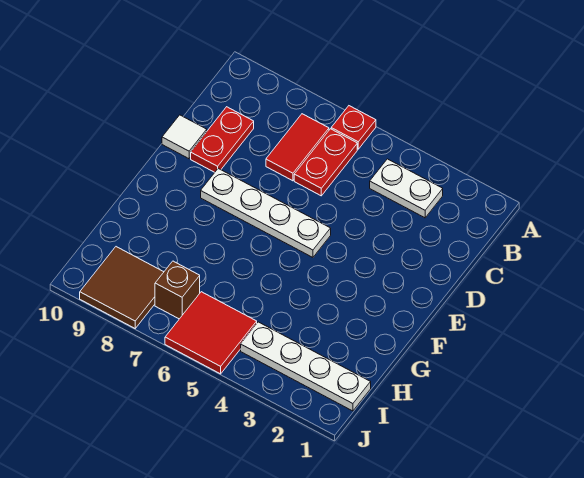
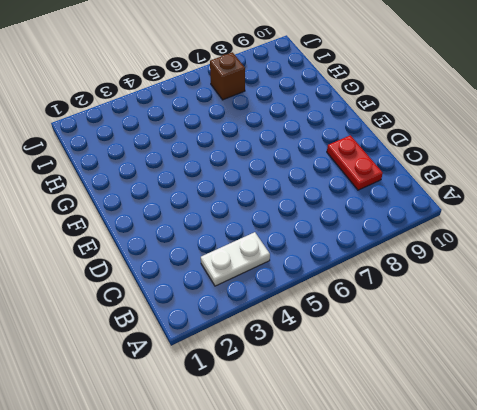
none -> red 1x1 plate [331,106,376,149]
none -> red 1x2 plate [294,129,357,196]

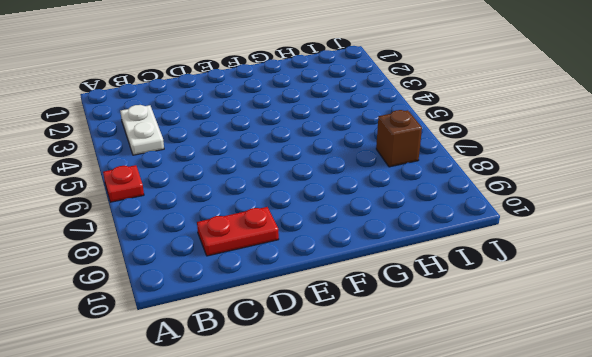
none -> red 1x2 plate [294,129,357,196]
none -> red 1x2 tile [266,114,329,181]

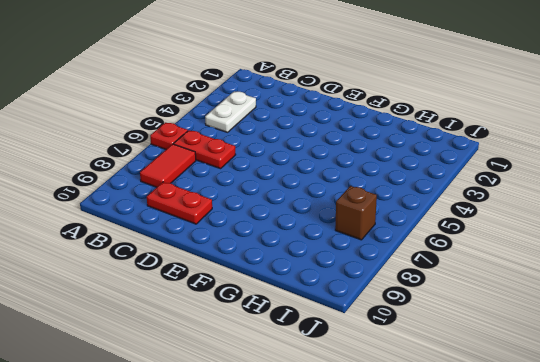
red 1x2 tile [140,144,196,187] -> red 1x2 tile turned to [266,114,329,181]
none -> white 1x1 tile [162,115,207,159]
none -> white 1x4 plate [201,169,331,257]

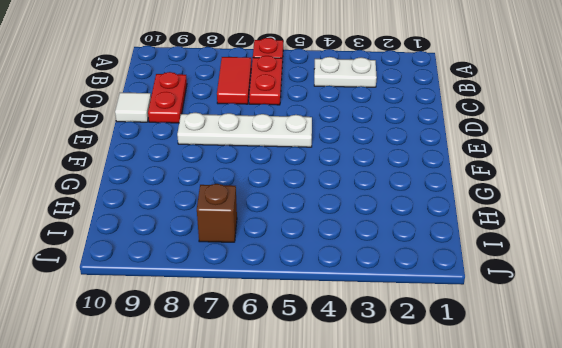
none -> white 1x4 plate [241,322,371,411]
none -> red 2x2 tile [165,292,257,374]

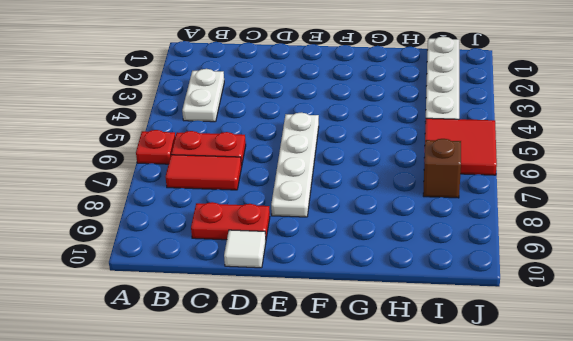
none -> brown 2x2 tile [80,247,164,328]

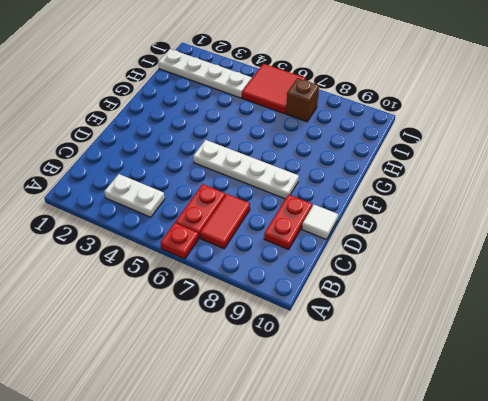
none -> brown 2x2 tile [80,247,164,328]

